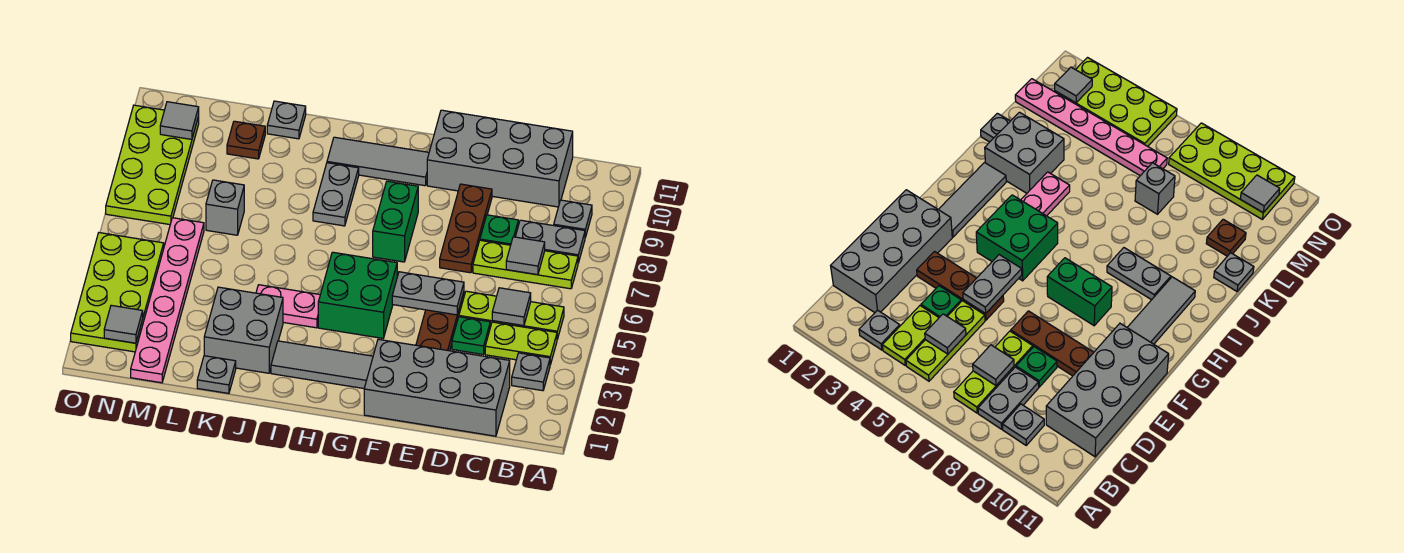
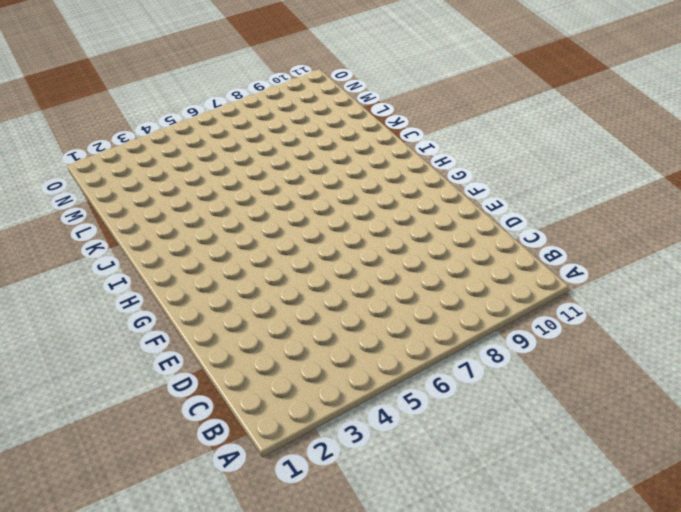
none -> grey 1x1 plate [512,353,550,391]
none -> lime 1x2 plate [485,322,557,365]
none -> lime 1x3 plate [459,291,564,339]
none -> lime 1x3 plate [473,240,578,289]

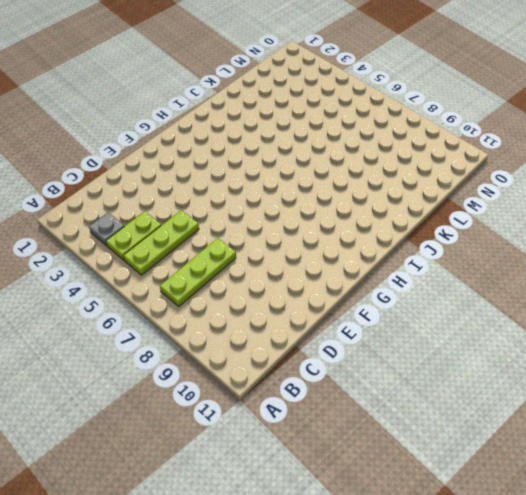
none -> grey 1x2 plate [516,220,585,263]
none -> grey 1x1 plate [554,200,592,238]
none -> grey 2x4 brick [364,339,510,436]
none -> grey 2x4 brick [427,110,573,207]

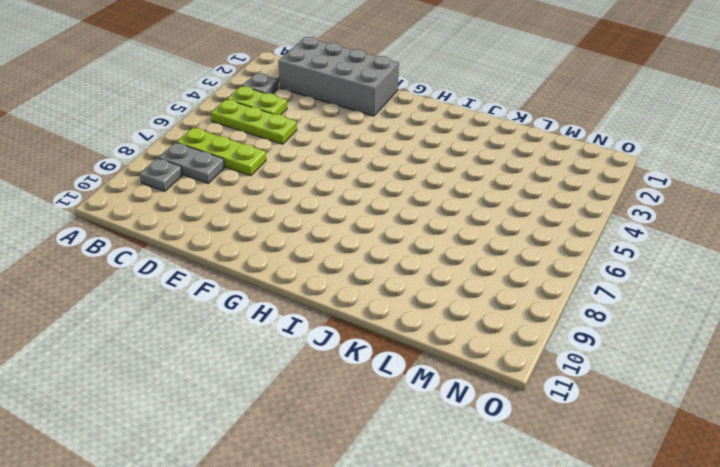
none -> grey 2x4 brick [427,110,573,207]
none -> green 1x1 plate [452,317,490,354]
none -> green 1x1 plate [480,215,518,245]
none -> brown 1x3 plate [416,293,464,351]

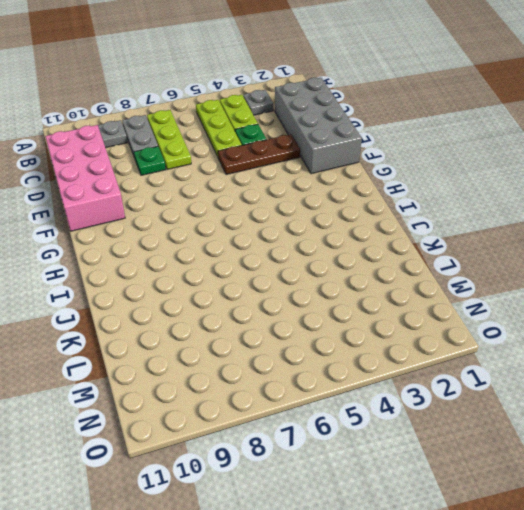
pink 2x4 brick [45,125,125,231] -> grey 2x4 brick [427,110,573,207]
none -> brown 1x3 plate [440,184,492,273]
none -> grey 1x3 tile [271,341,373,388]
none -> green 2x2 brick [318,252,397,338]
none -> green 1x2 brick [373,181,418,262]

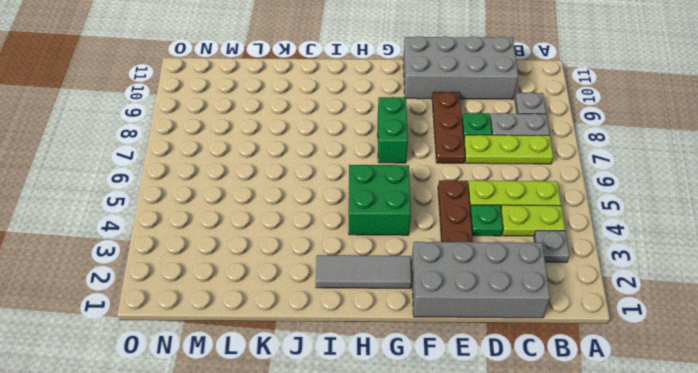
none -> grey 1x3 tile [327,137,429,186]
none -> pink 1x2 plate [256,285,320,328]
none -> grey 1x2 plate [313,163,359,226]
none -> grey 2x2 brick [204,287,283,373]

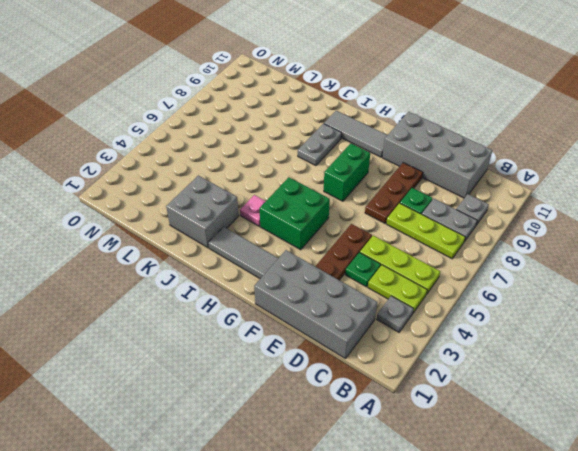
pink 1x1 plate [240,195,266,226] -> pink 1x2 plate [256,285,320,328]
none -> grey 1x1 plate [197,356,236,393]
none -> grey 1x1 plate [267,101,306,139]
none -> grey 1x1 brick [206,180,244,235]
none -> brown 1x1 plate [227,121,265,159]

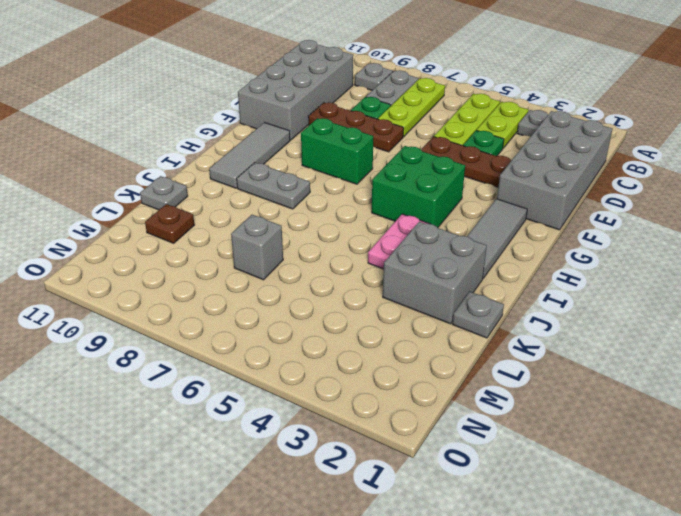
none -> pink 1x6 plate [131,218,204,383]
none -> lime 2x4 plate [71,233,164,352]
none -> lime 2x4 plate [106,105,199,225]
none -> grey 1x1 tile [492,288,531,326]

